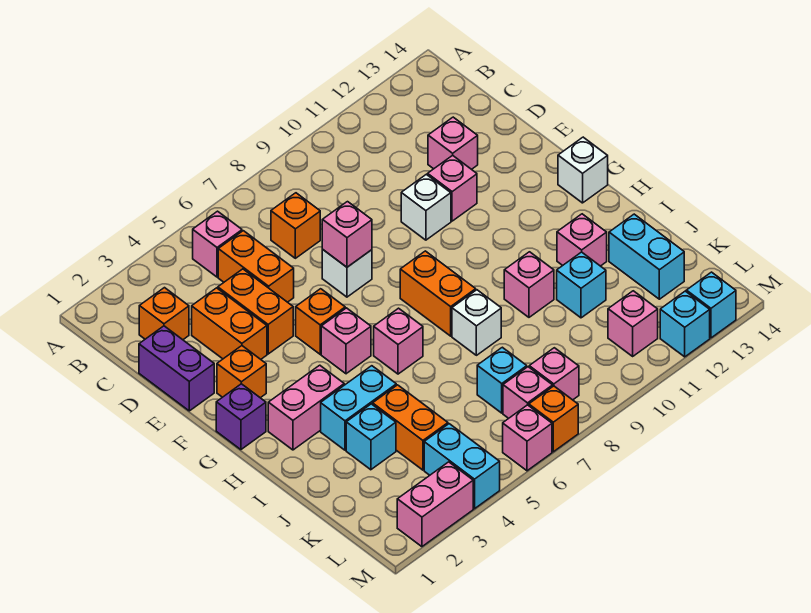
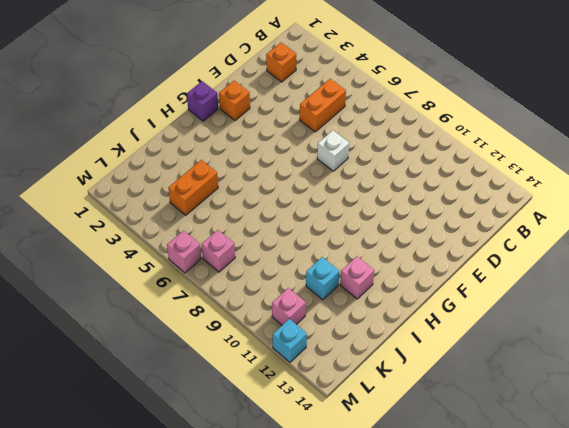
none -> pink 1x1 brick [193,211,242,277]
none -> orange 1x1 brick [271,193,320,258]
none -> purple 1x2 brick [139,326,214,411]
none -> orange 1x2 brick [192,288,267,359]

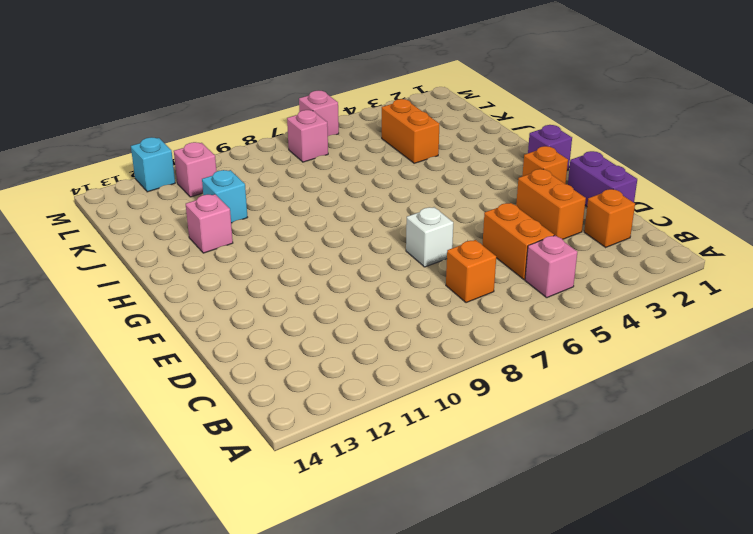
none -> orange 1x2 brick [218,269,293,354]
none -> pink 1x1 brick [428,117,478,169]
none -> white 1x1 brick [401,174,451,240]
none -> pink 1x1 brick [428,155,477,221]

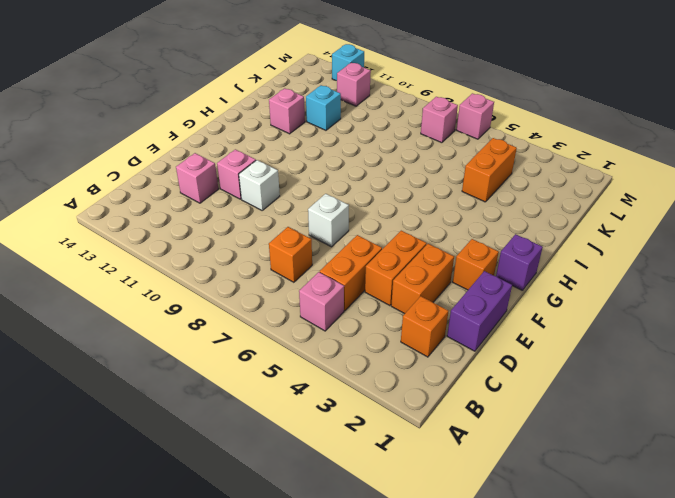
none -> orange 1x1 brick [296,289,345,354]
none -> pink 1x1 brick [321,308,371,374]
none -> orange 1x2 brick [400,251,476,336]
none -> white 1x1 brick [558,137,608,203]

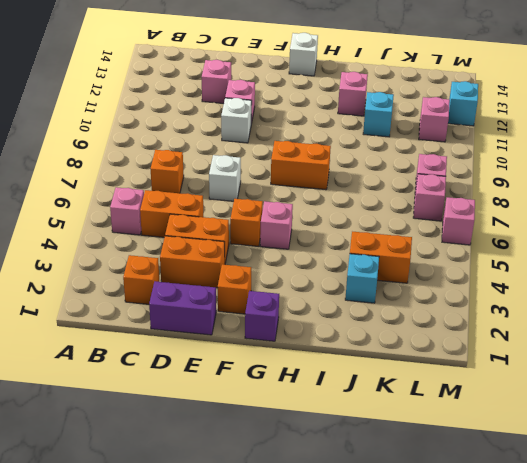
none -> pink 1x2 brick [268,365,344,450]
none -> pink 1x1 brick [374,308,423,374]
none -> cyan 1x2 brick [321,366,396,450]
none -> white 1x1 brick [452,290,501,355]

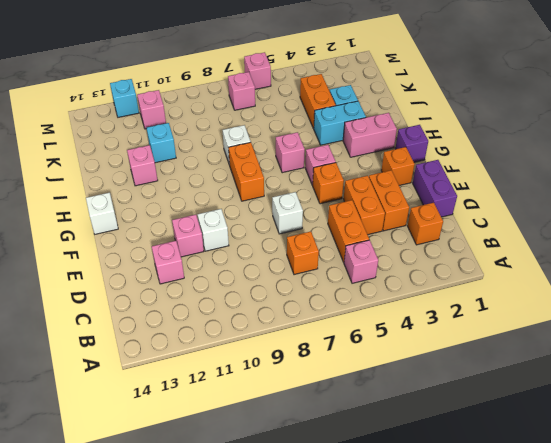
none -> pink 1x1 brick [504,252,554,317]
none -> cyan 1x2 brick [609,214,684,299]
none -> cyan 1x1 brick [477,347,527,413]
none -> cyan 1x2 brick [424,424,500,509]

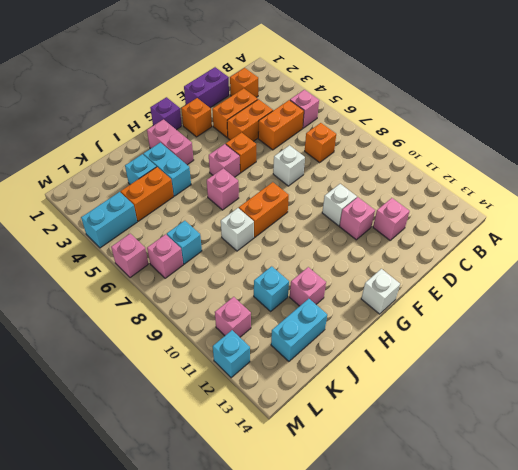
none -> pink 1x1 brick [504,252,554,317]
none -> pink 1x1 brick [529,348,579,400]
none -> pink 1x2 brick [397,462,473,547]
none -> orange 1x1 brick [529,386,578,452]

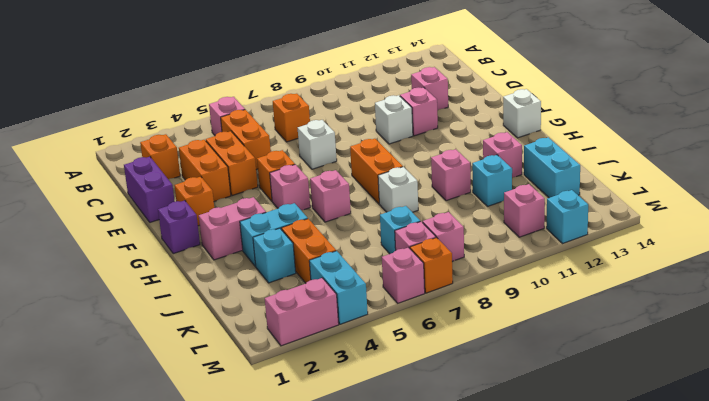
none -> cyan 1x1 brick [686,272,736,338]
none -> pink 1x1 brick [322,202,372,267]

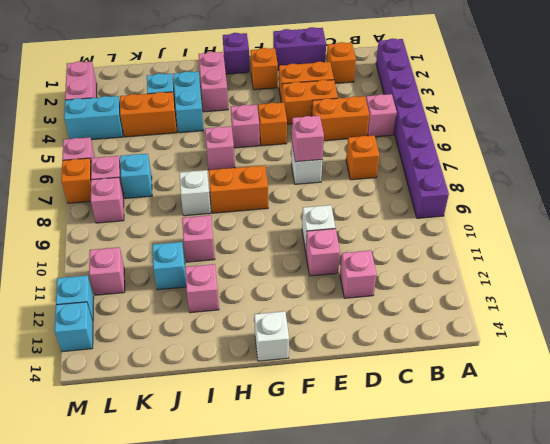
purple 1x8 brick [376,39,449,218] -> none
none -> cyan 1x2 brick [609,214,684,299]

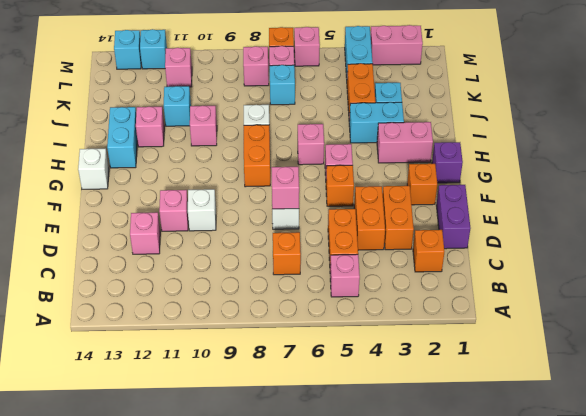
cyan 1x2 brick [107,107,137,168] -> cyan 1x2 brick moved to [609,214,684,299]

